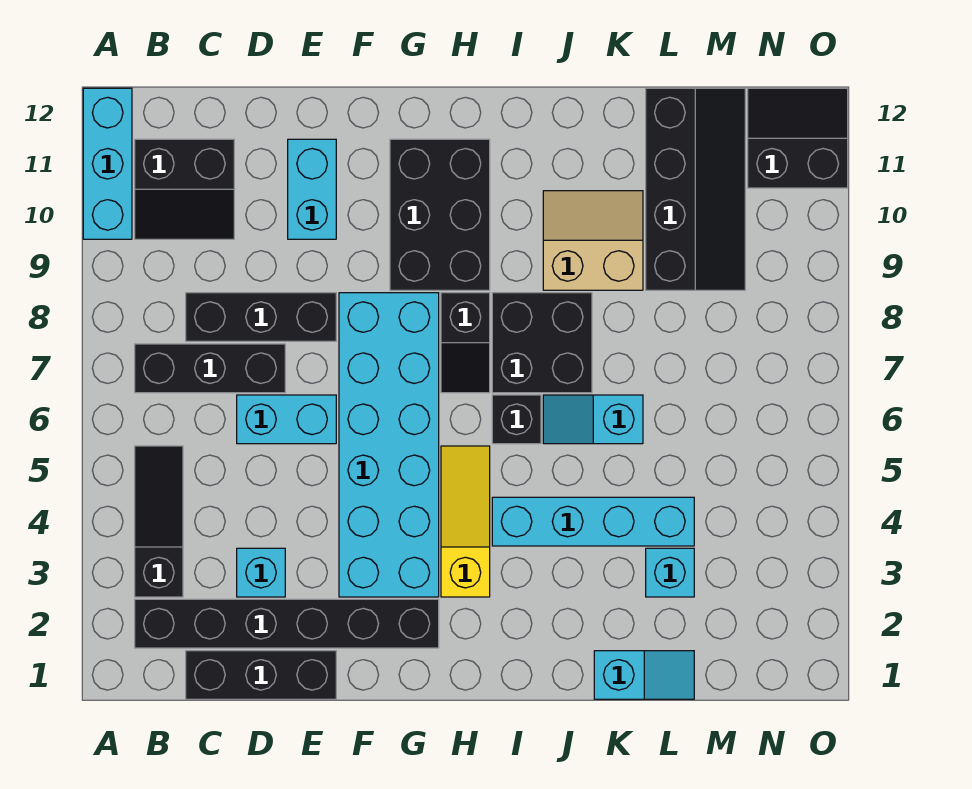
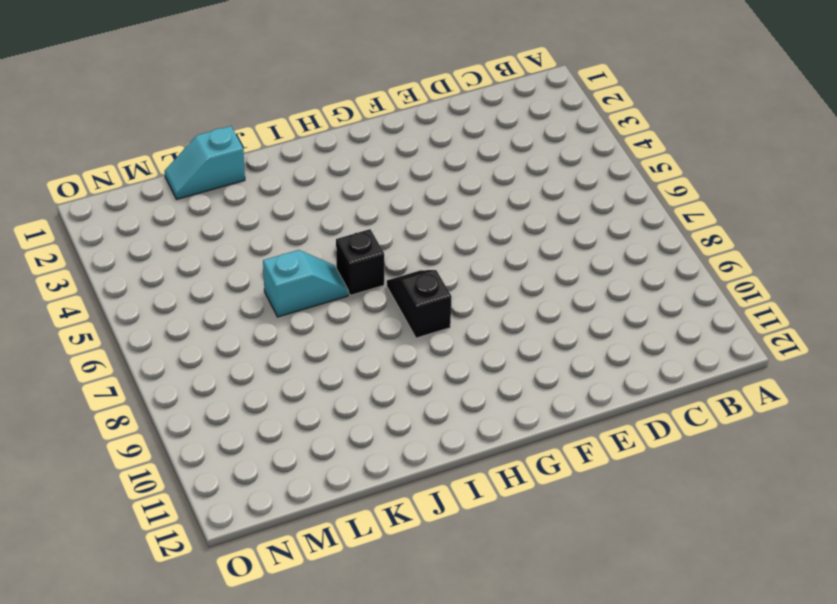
none -> cyan 1x3 brick [83,88,132,239]
none -> black 1x6 brick [135,599,439,648]
none -> black 1x3 slope [135,446,183,597]

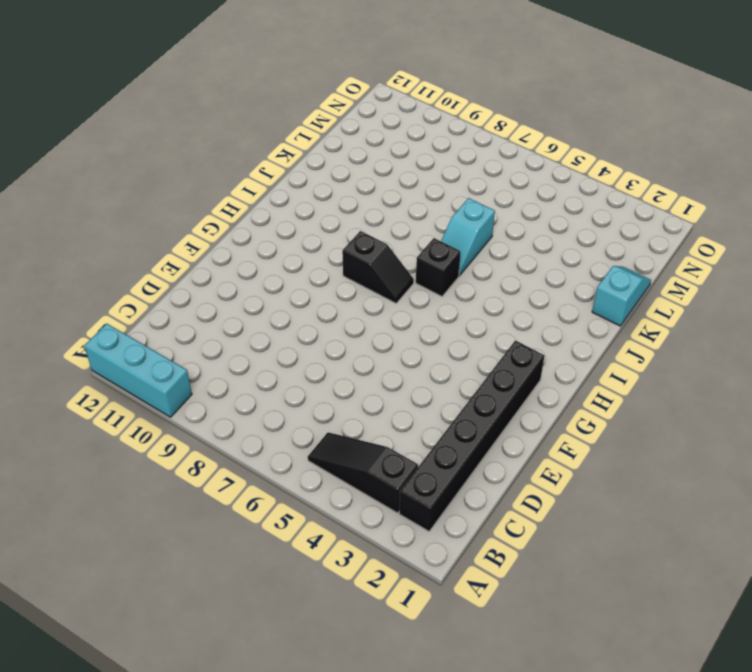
none -> black 1x3 brick [135,344,285,393]
none -> black 2x2 slope [135,139,234,239]
none -> black 1x3 brick [186,651,336,699]

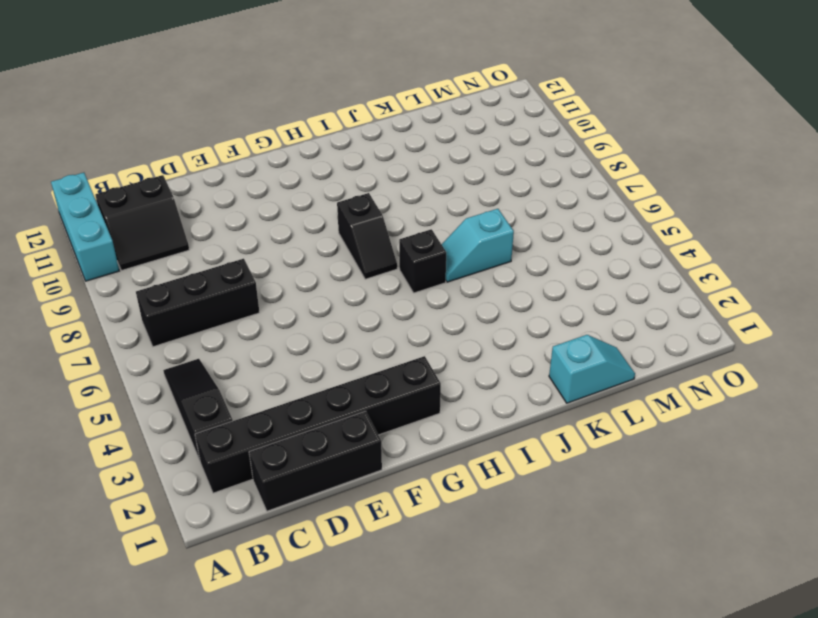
none -> black 1x3 brick [186,293,336,341]
none -> cyan 1x1 brick [237,548,285,597]
none -> cyan 1x2 brick [237,395,336,444]

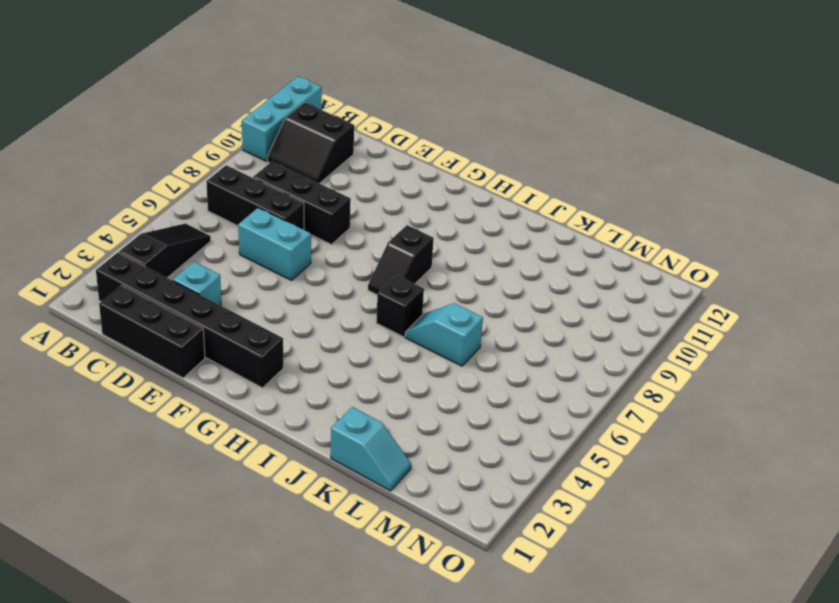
none -> cyan 1x2 brick [288,139,336,239]
none -> cyan 2x6 brick [339,293,439,597]
none -> black 2x3 brick [390,139,490,290]

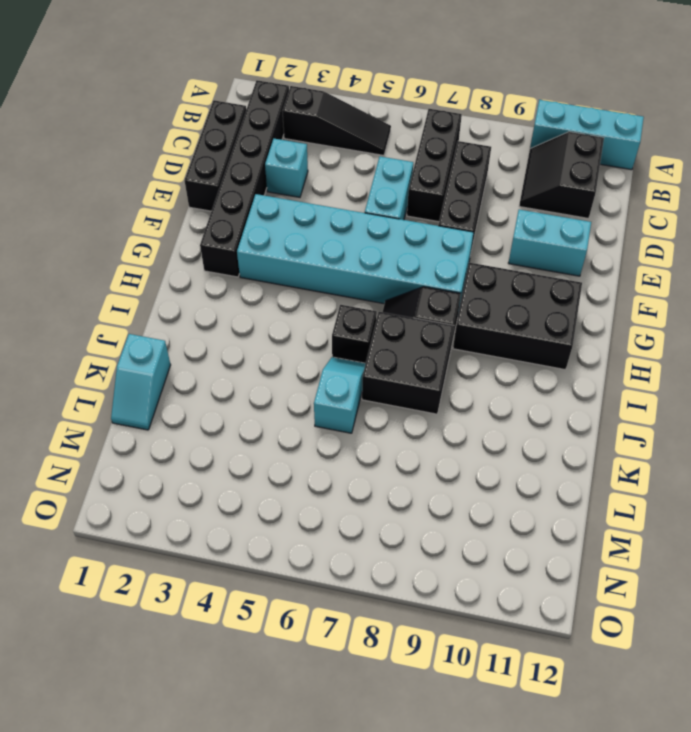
none -> yellow 1x3 slope [441,446,490,597]
none -> cyan 1x4 brick [492,497,694,546]
none -> tan 2x2 slope [543,191,643,290]

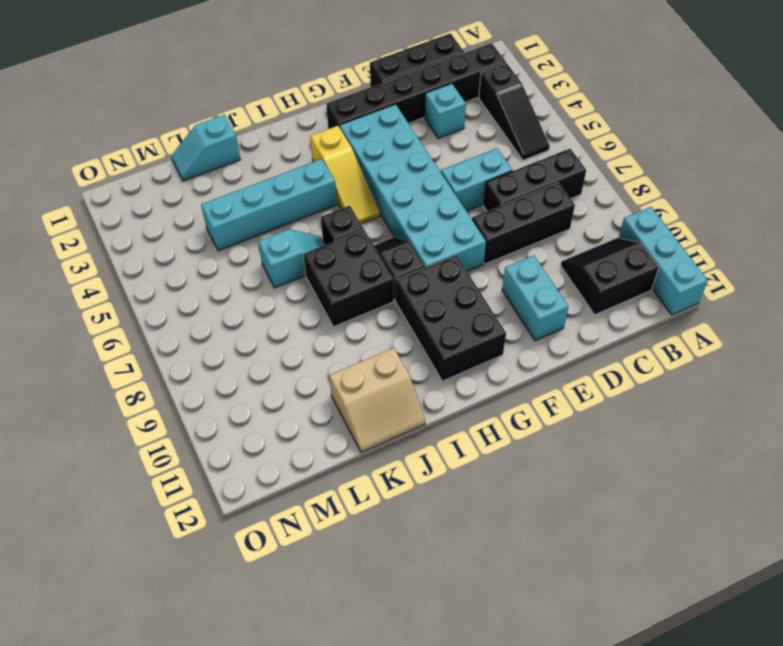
tan 2x2 slope [329,348,425,453] -> tan 2x2 slope moved to [543,191,643,290]
none -> cyan 1x1 brick [646,548,694,597]
none -> black 2x4 slope [646,88,745,290]
none -> black 2x2 slope [748,88,848,188]

